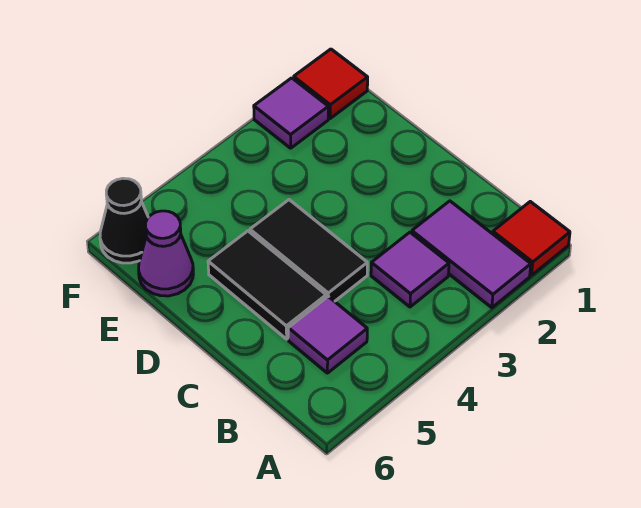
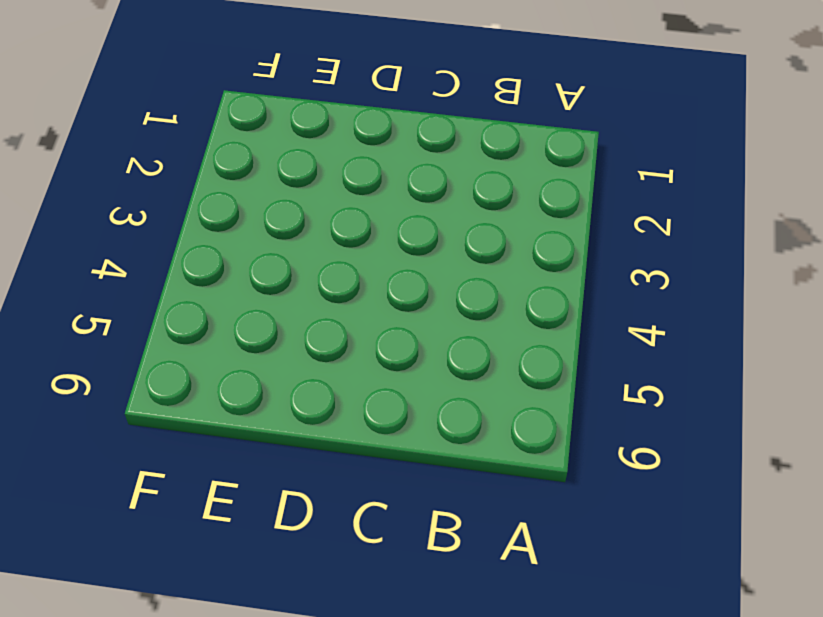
none -> red 1x1 tile [493,202,570,275]
none -> purple 1x2 tile [412,201,531,308]

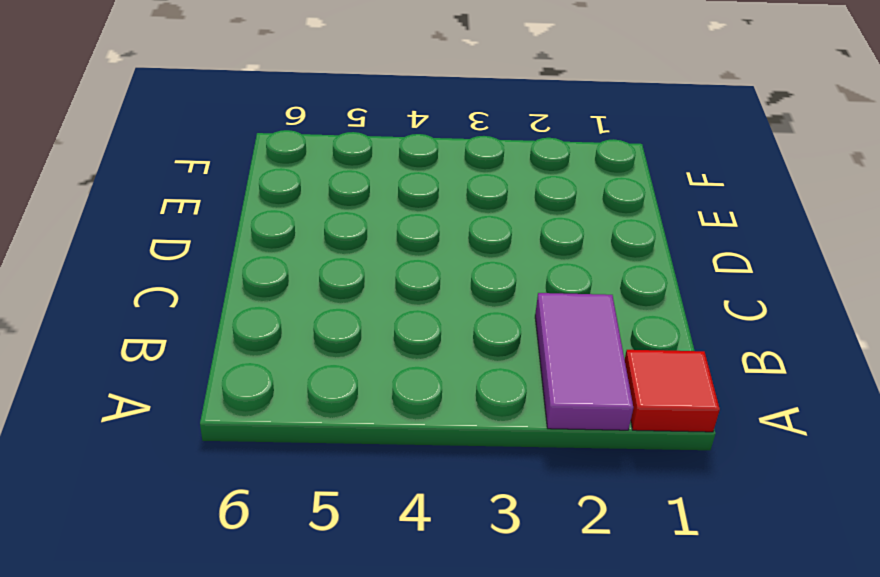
none -> purple 1x1 tile [371,232,449,307]
none -> purple 1x1 tile [288,297,367,373]

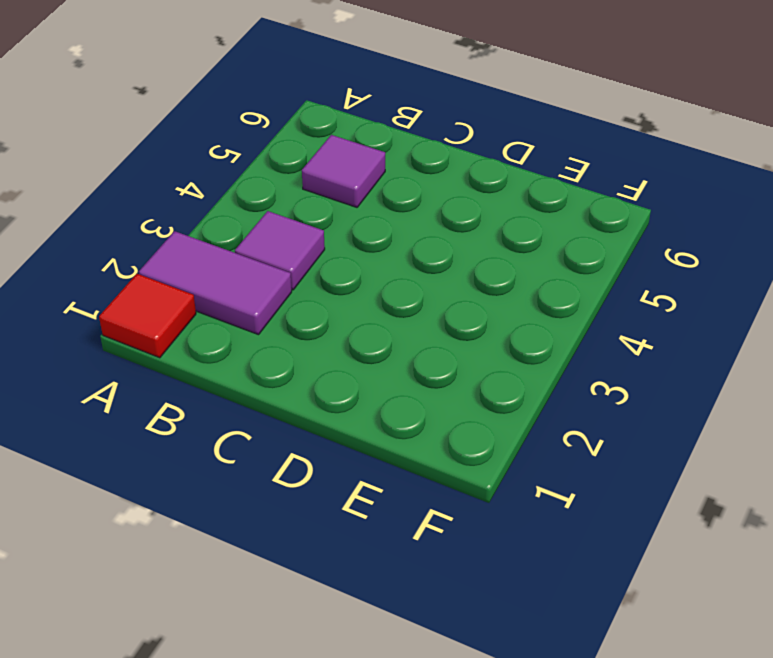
none -> black 1x2 tile [250,200,367,301]
none -> black 1x2 tile [208,231,326,339]

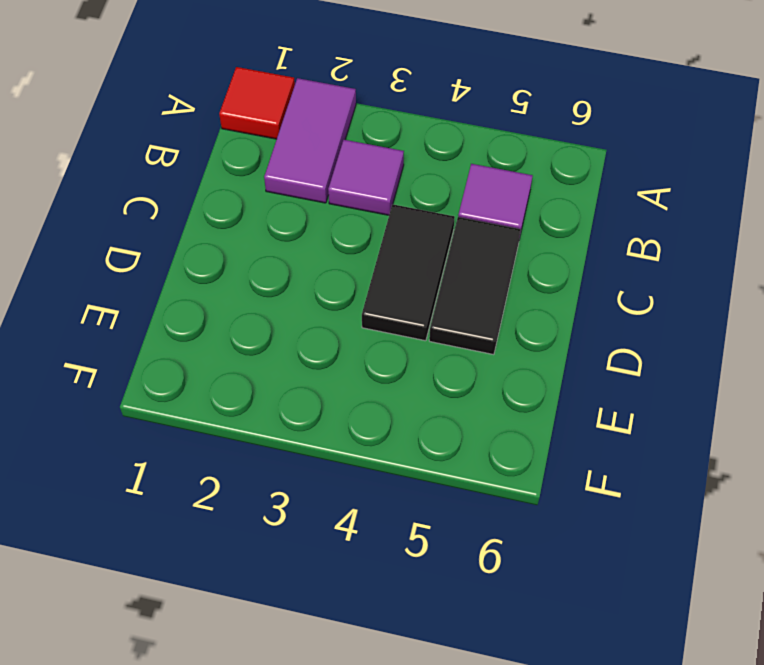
none -> purple 1x1 cone [139,211,193,296]
none -> red 1x1 tile [294,49,368,118]

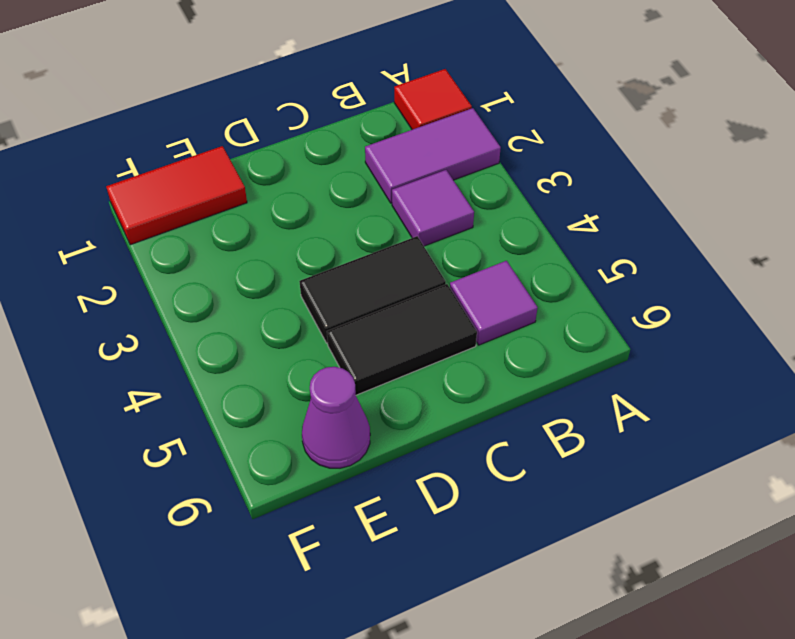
red 1x2 tile [106,146,247,245] -> red 1x1 tile [294,49,368,118]
none -> purple 1x1 tile [254,78,328,148]
none -> black 1x1 cone [100,178,148,263]

